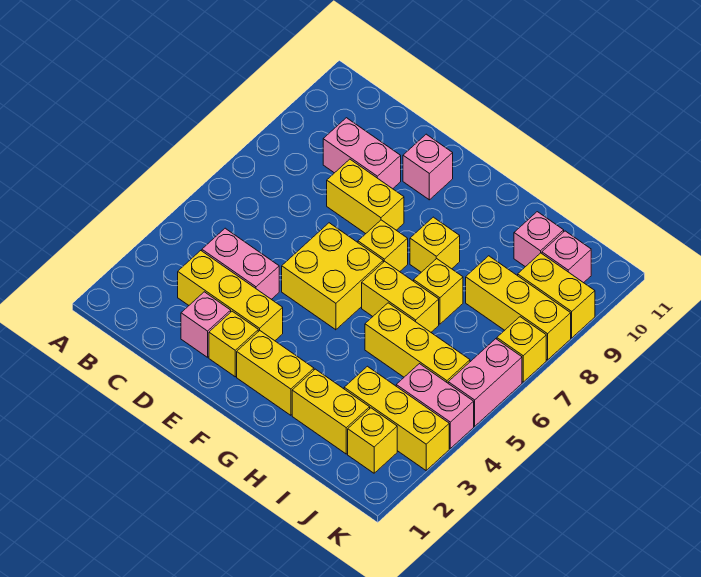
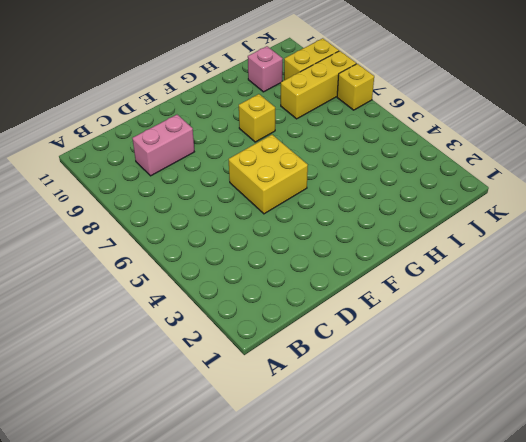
none -> yellow 1x3 brick [178,251,283,341]
none -> pink 1x2 brick [202,228,279,299]
none -> pink 1x1 brick [181,292,231,357]

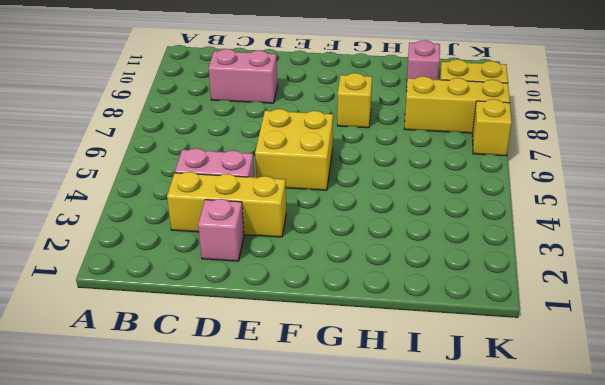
none -> yellow 1x2 brick [327,159,404,234]
none -> yellow 1x1 brick [209,311,258,377]
none -> pink 1x1 brick [403,134,453,200]

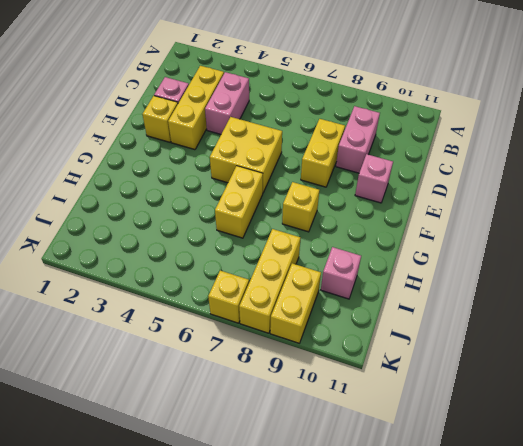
none -> yellow 1x2 brick [237,331,314,415]
none -> yellow 1x1 brick [358,220,408,272]
none -> yellow 1x2 brick [292,369,370,454]

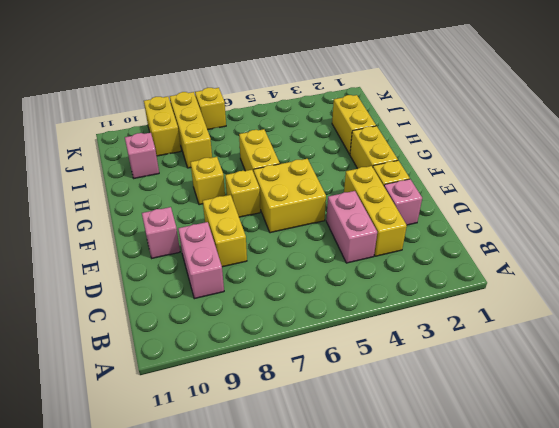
none -> yellow 1x3 brick [365,303,470,383]
none -> yellow 1x1 brick [414,259,463,324]
none -> yellow 1x3 brick [344,366,449,470]

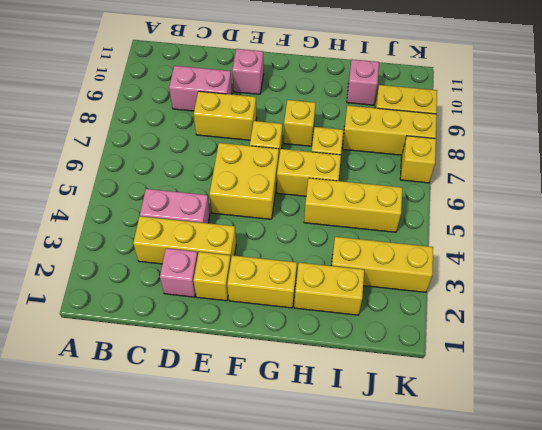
none -> yellow 1x1 brick [348,408,397,473]
none -> pink 1x2 brick [396,364,474,448]
none -> pink 1x1 brick [542,231,591,283]

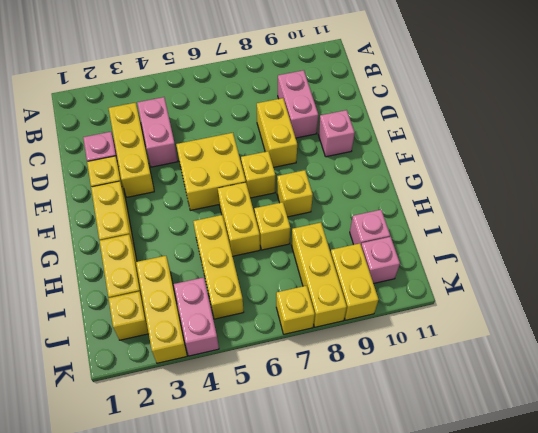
none -> pink 1x2 brick [448,339,522,426]

